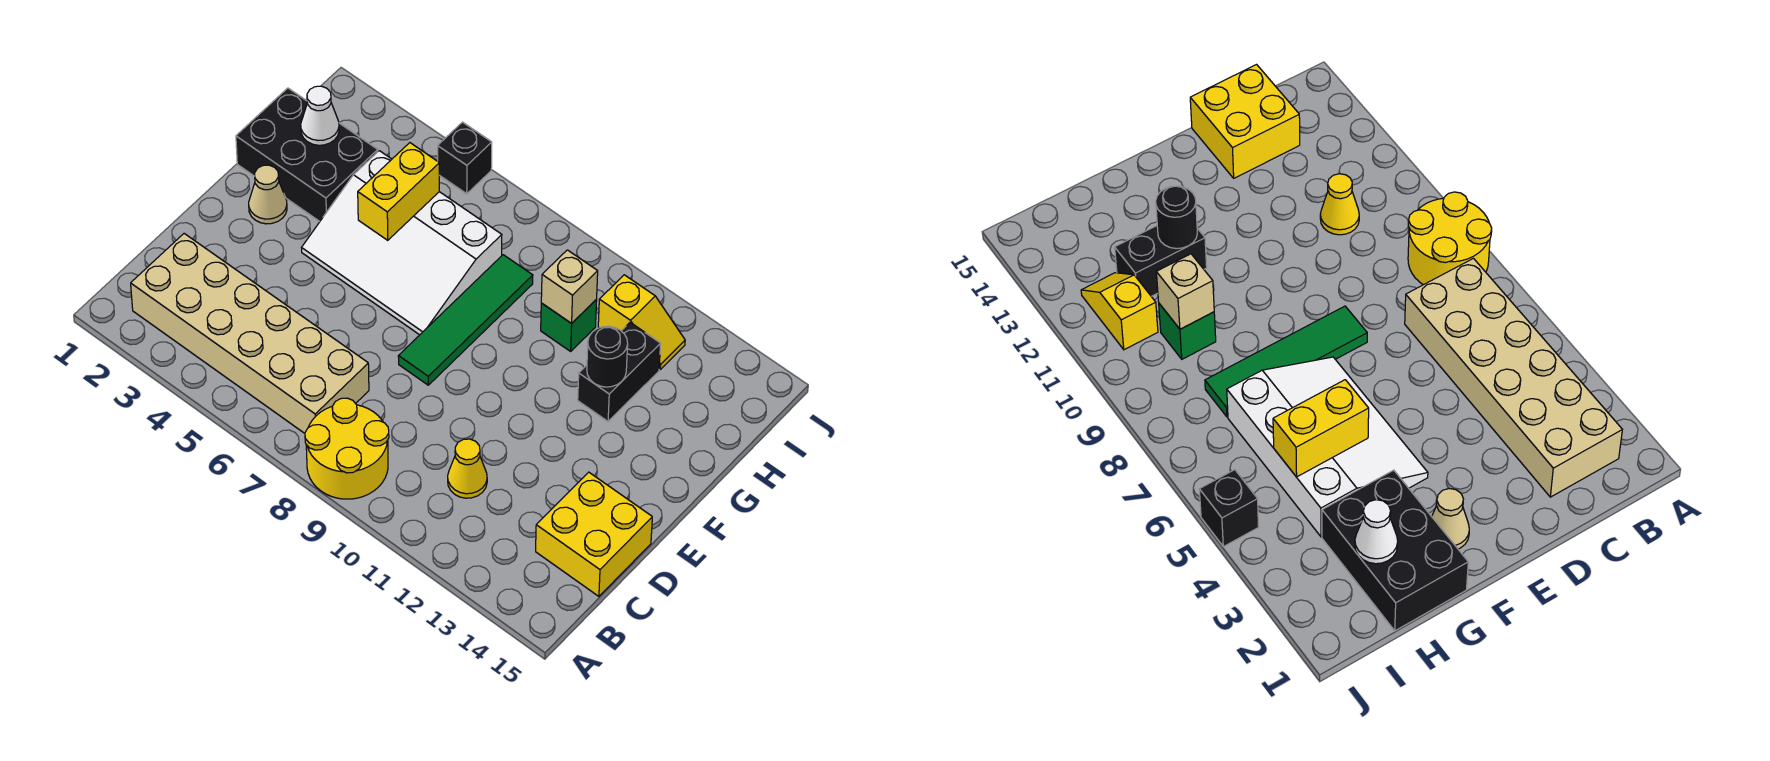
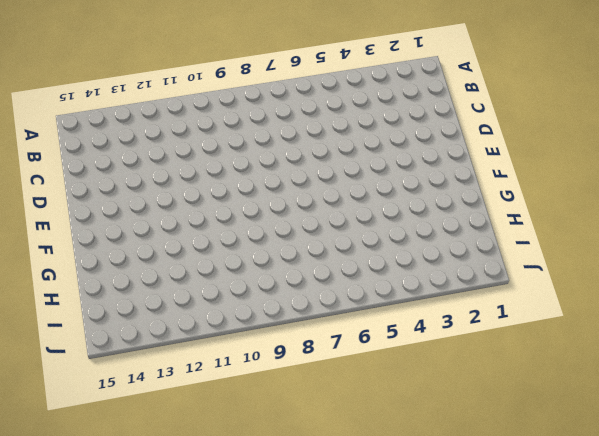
none -> yellow 2x2 round brick [305,398,389,499]
none -> tan 2x6 brick [131,234,369,433]
none -> yellow 1x1 cone [448,439,487,498]

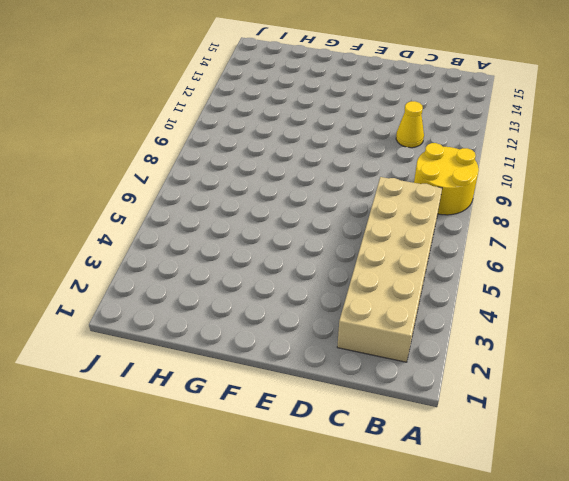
none -> yellow 2x2 brick [536,472,652,596]
none -> green 1x4 tile [398,255,533,385]
none -> tan 1x1 cone [249,165,287,224]

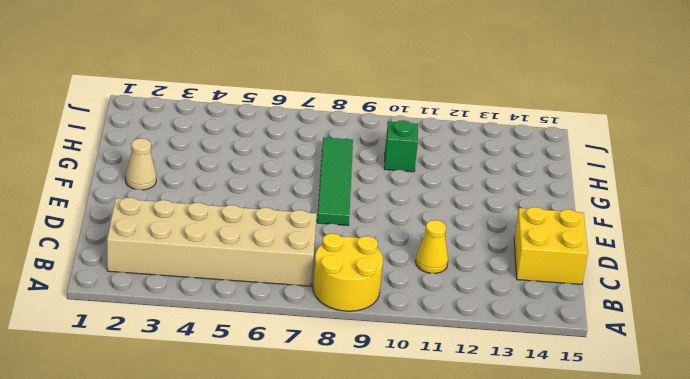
none -> white 3x4 slope [302,151,502,335]
none -> black 2x3 brick [236,88,378,221]
none -> black 1x2 brick [578,323,661,421]

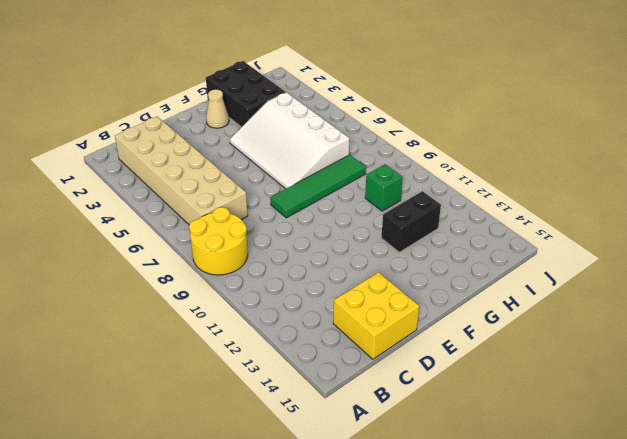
none -> yellow 1x1 cone [448,439,487,498]
none -> yellow 1x2 slope [598,275,685,369]
none -> black 1x1 brick [438,122,492,194]

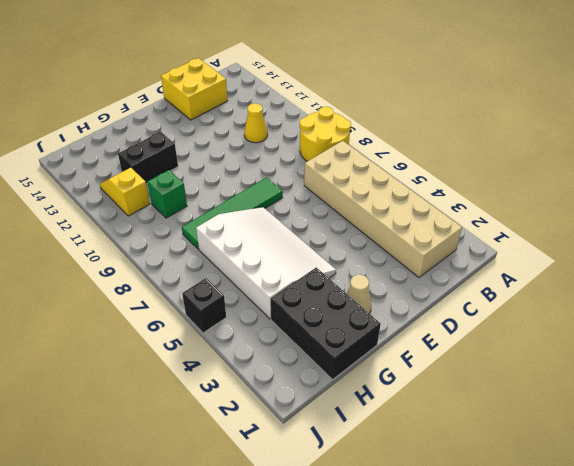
none -> yellow 1x2 brick [358,143,439,240]
none -> black 1x1 round brick [587,326,628,387]
none -> white 1x1 cone [301,86,339,145]

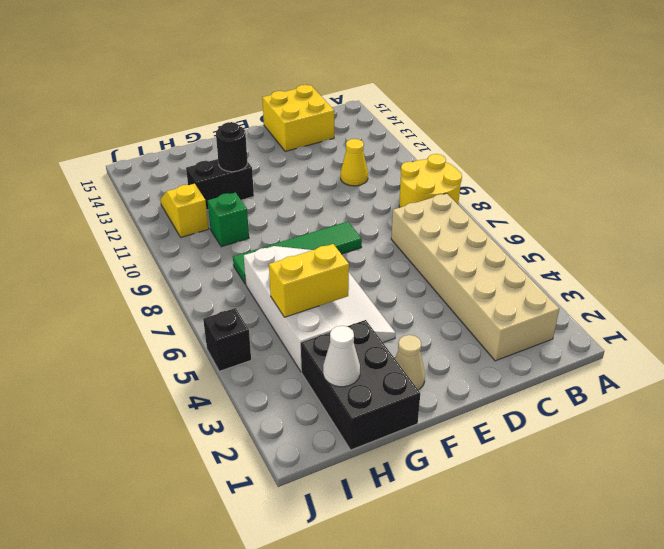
none -> tan 1x1 brick [541,250,598,323]

